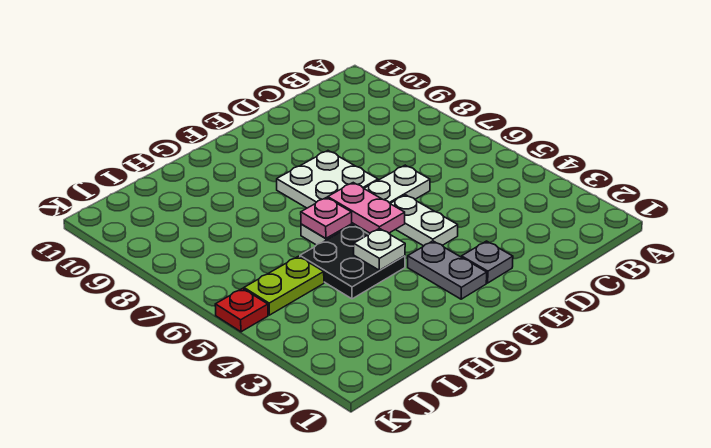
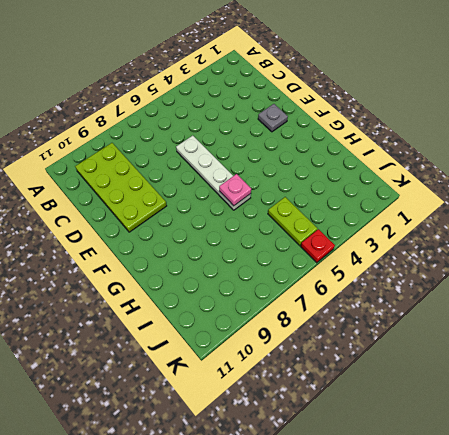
lime 2x4 plate [75,143,167,232] -> none
none -> white 1x2 plate [390,195,458,246]
none -> white 2x2 plate [277,151,378,208]

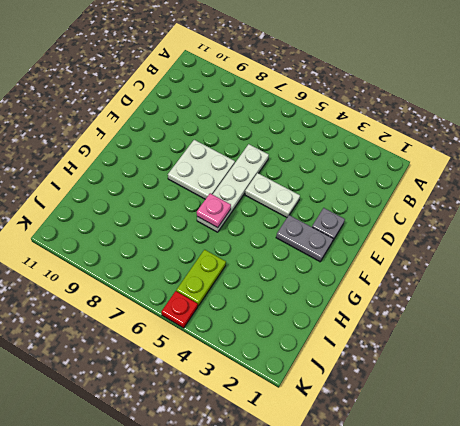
none -> black 2x2 plate [300,225,405,299]
none -> pink 1x2 plate [328,183,405,233]

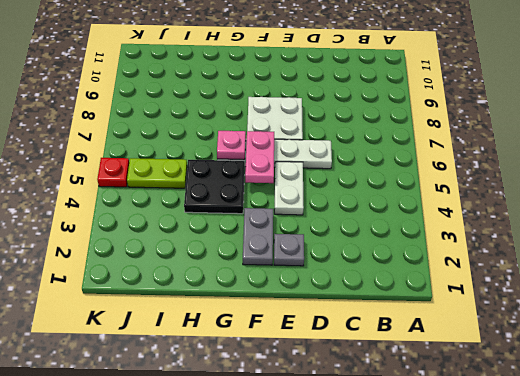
none -> white 1x1 plate [354,228,405,270]

